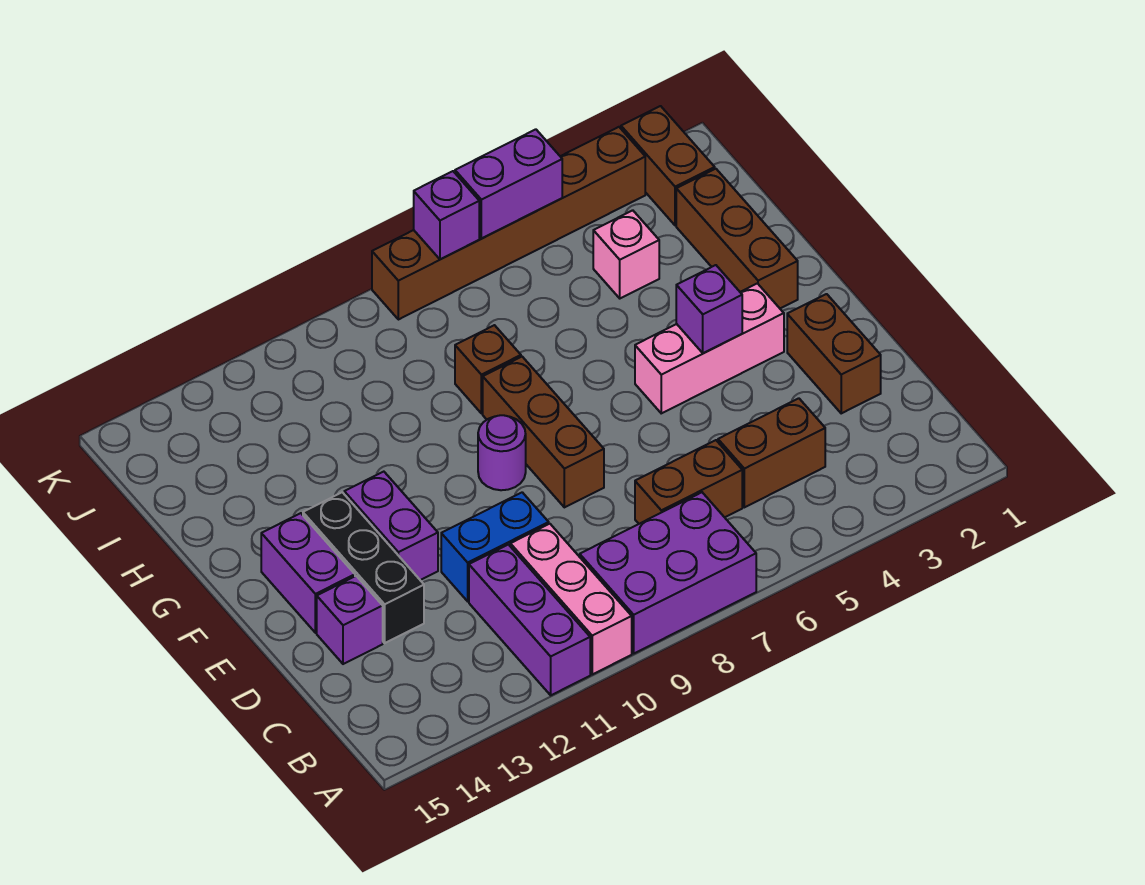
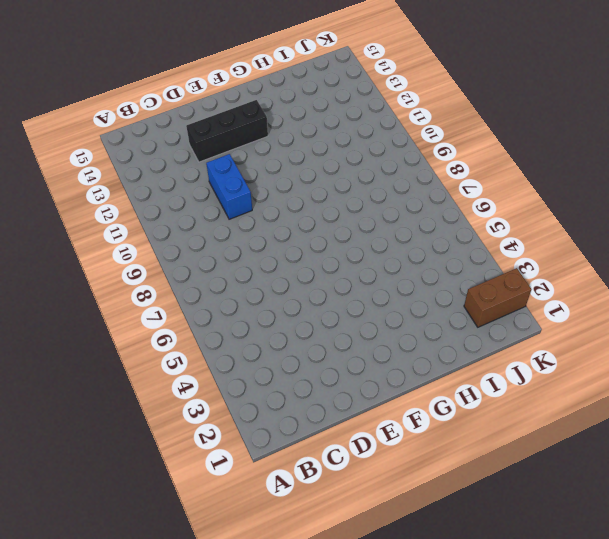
none -> purple 2x3 brick [580,492,756,653]
none -> pink 1x3 brick [510,524,632,674]
none -> purple 1x3 brick [469,545,590,695]

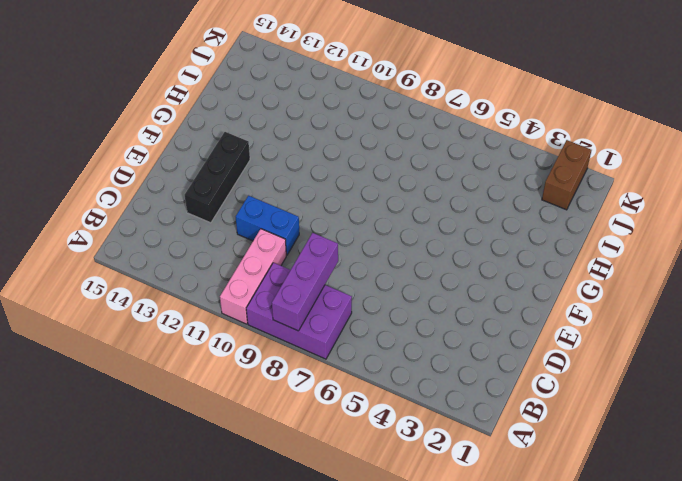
purple 1x3 brick [272,233,338,331] -> purple 1x3 brick moved to [469,545,590,695]
none -> brown 1x2 brick [718,398,825,507]
none -> brown 1x2 brick [635,440,742,524]
none -> brown 1x2 brick [787,294,881,413]

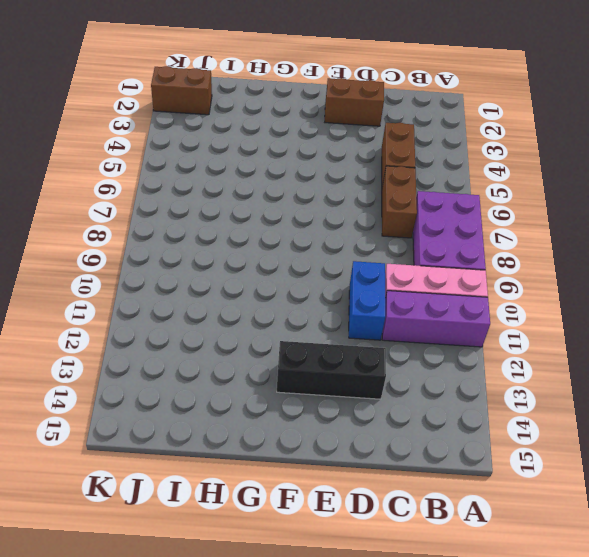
none -> purple 1x1 brick [317,576,383,664]
none -> brown 1x3 brick [483,357,604,507]
none -> purple 1x2 brick [344,472,438,580]

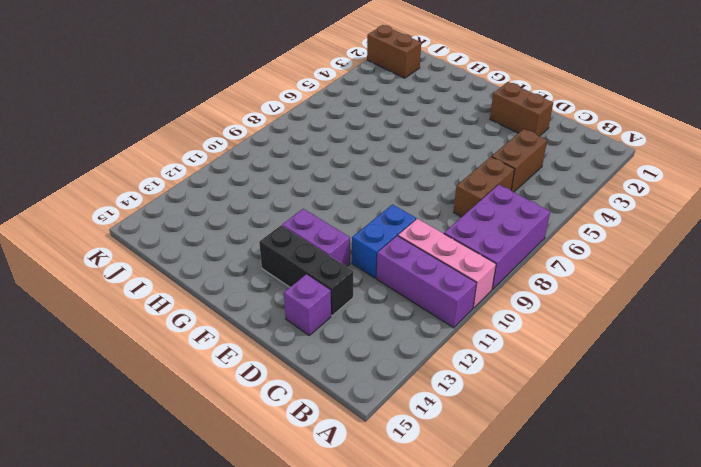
none -> brown 1x3 brick [483,357,604,507]
none -> purple 1x2 brick [261,513,355,633]
none -> pink 1x3 brick [635,283,784,413]

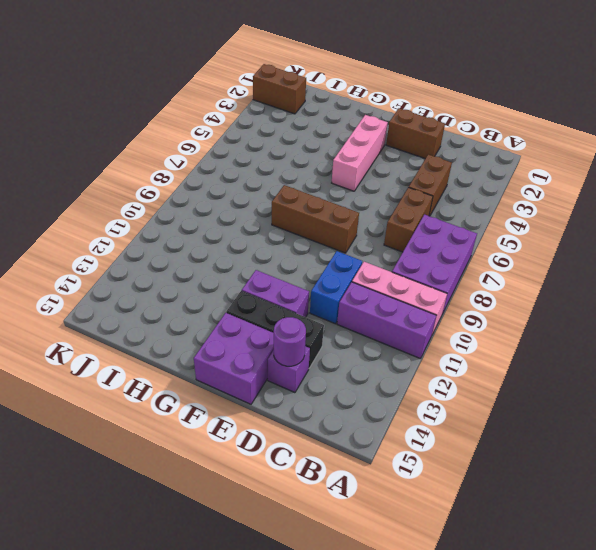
purple 1x1 round brick [274,317,306,366] -> purple 1x1 round brick moved to [478,415,526,490]
purple 2x2 brick [194,313,274,404] -> purple 1x2 brick [261,513,355,633]
none -> brown 1x3 brick [676,169,798,308]
none -> brown 1x1 brick [455,325,521,413]
none -> pink 1x1 brick [593,210,659,298]

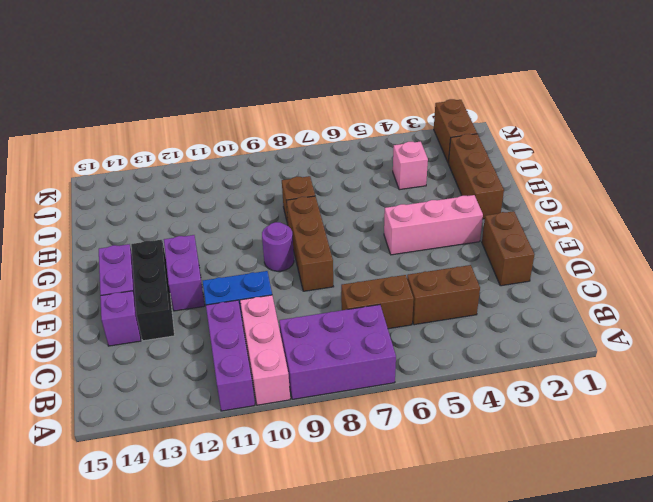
none -> brown 1x6 brick [372,127,645,320]
none -> purple 1x1 brick [676,265,742,353]
none -> purple 1x2 brick [455,129,562,238]

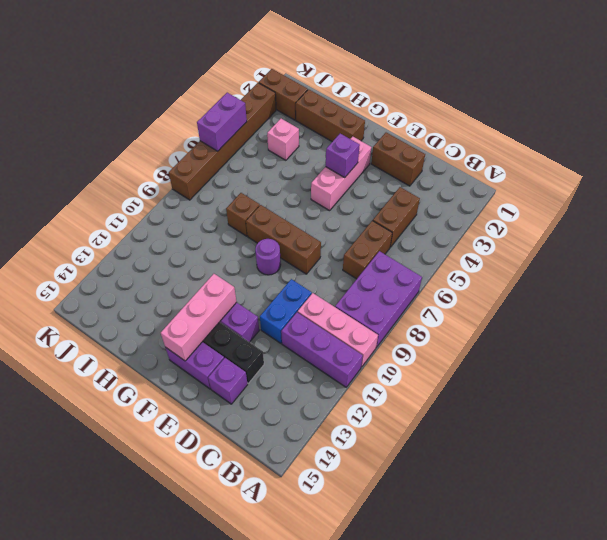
pink 1x3 brick [161,274,236,361] -> none
none -> purple 1x1 brick [414,171,479,259]

